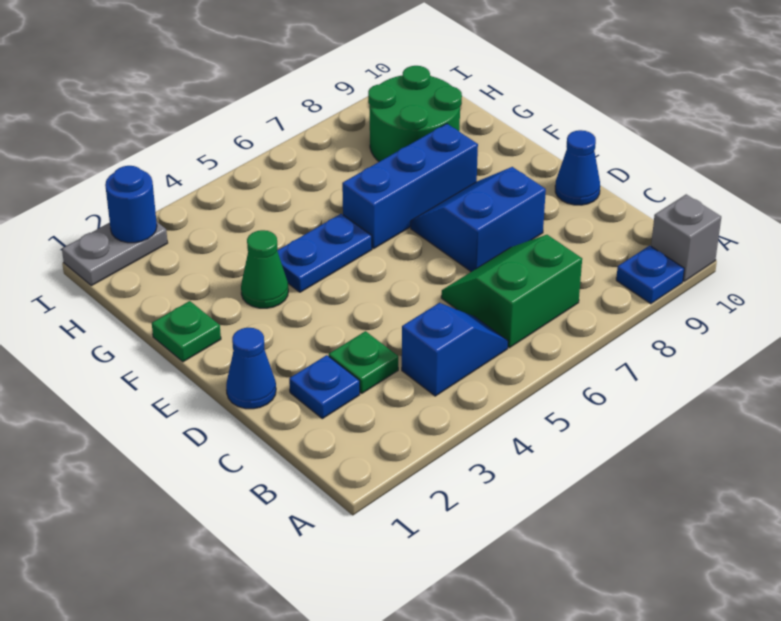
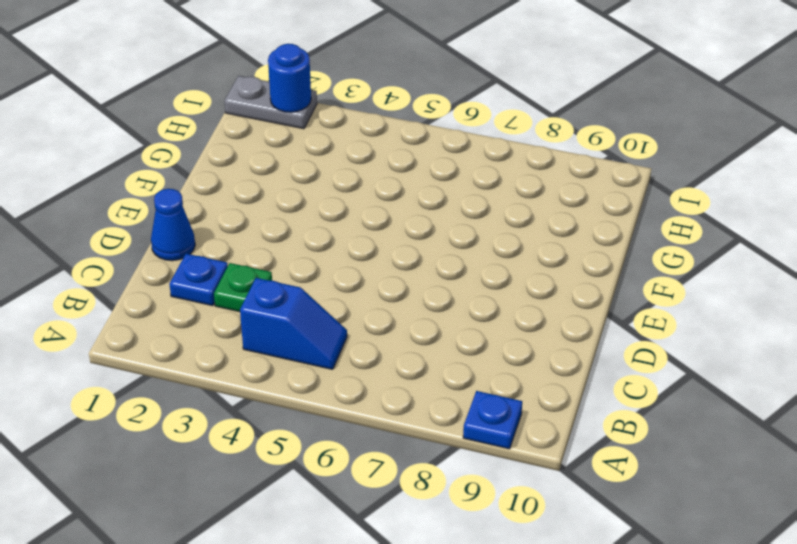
none -> grey 1x1 brick [651,194,721,281]
none -> green 2x2 slope [441,235,582,348]
none -> blue 2x2 slope [411,167,546,272]

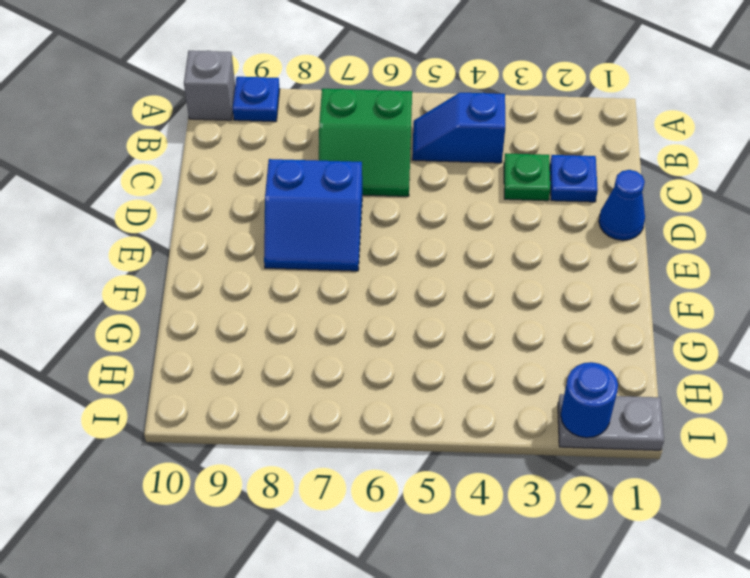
none -> blue 1x1 cone [555,130,600,205]
none -> green 1x1 plate [152,301,221,362]
none -> green 1x1 cone [241,230,288,308]

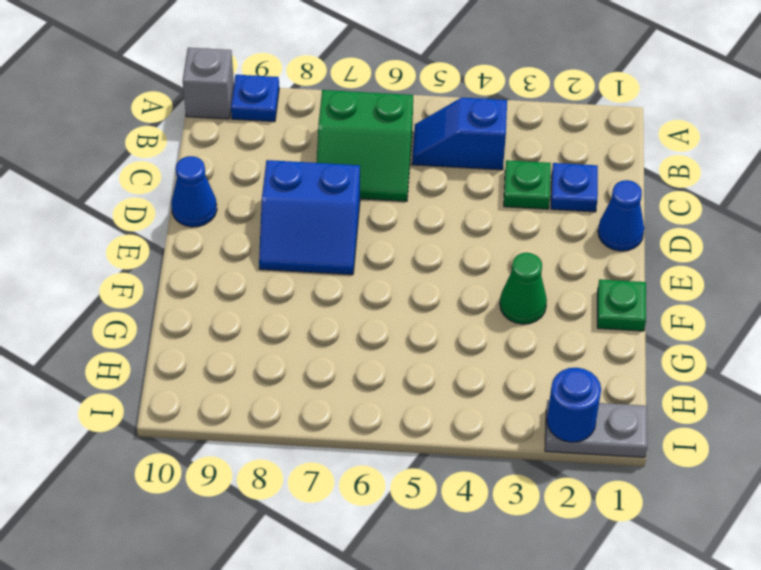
none -> blue 1x2 plate [277,214,372,292]
none -> blue 1x3 brick [342,124,478,249]
none -> green 2x2 round brick [368,66,462,162]

